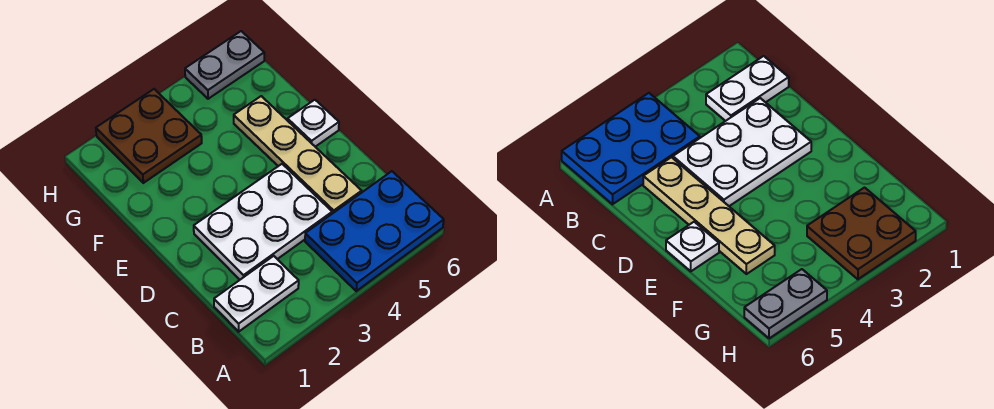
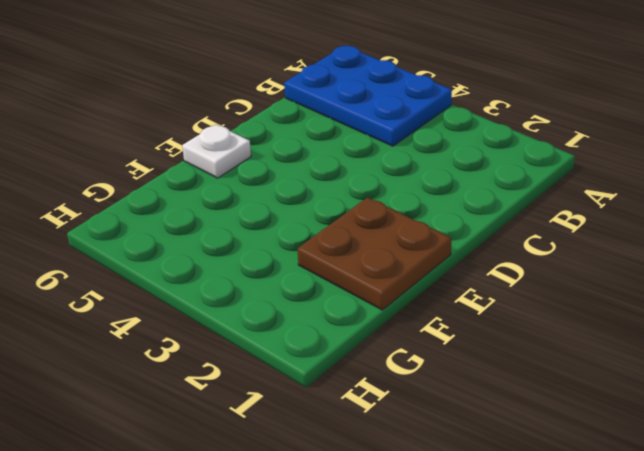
brown 2x2 plate [297,198,451,310] -> brown 2x2 plate moved to [96,89,202,183]
none -> white 1x2 plate [214,256,299,332]
none -> white 2x3 plate [194,164,332,280]

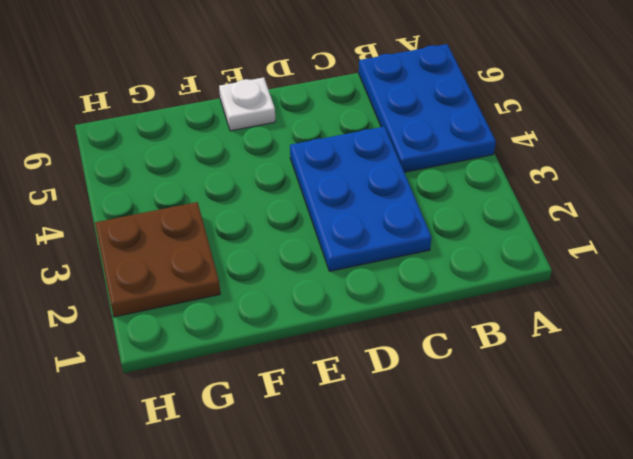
blue 2x3 plate [290,127,432,271] -> white 2x3 plate [194,164,332,280]
none -> white 1x2 plate [214,256,299,332]
none -> tan 1x4 plate [234,96,362,214]

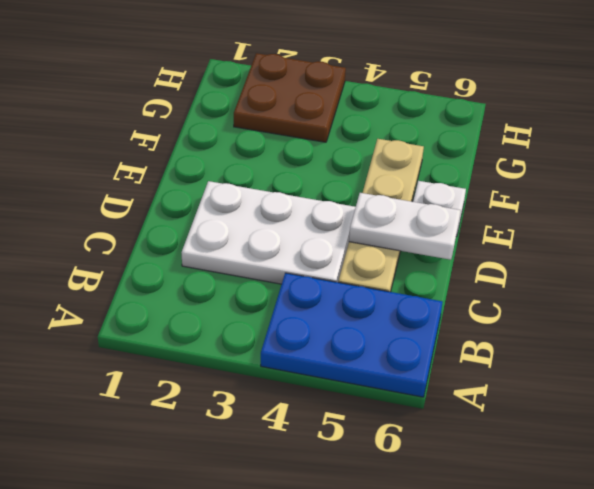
white 1x2 plate [349,193,461,260] -> white 1x2 plate moved to [214,256,299,332]
none -> grey 1x2 plate [185,31,264,99]

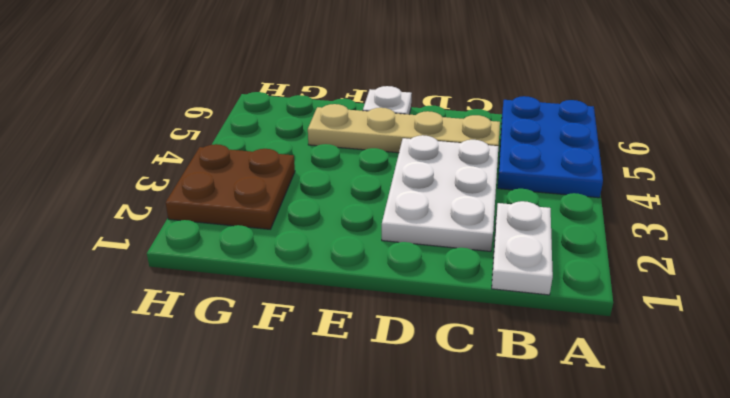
none -> grey 1x2 plate [185,31,264,99]

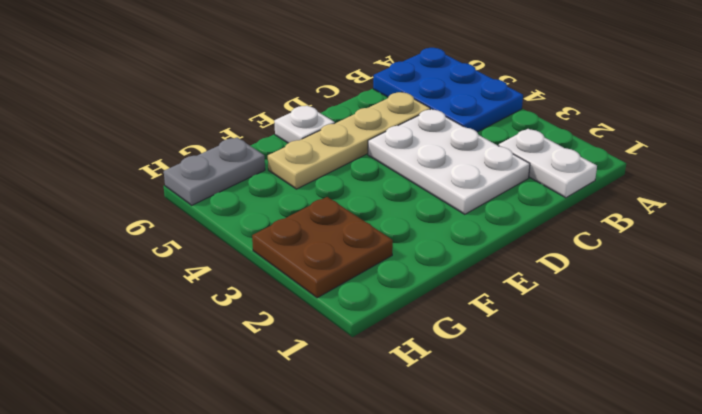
grey 1x2 plate [164,137,265,205] -> grey 1x2 plate turned to [185,31,264,99]

